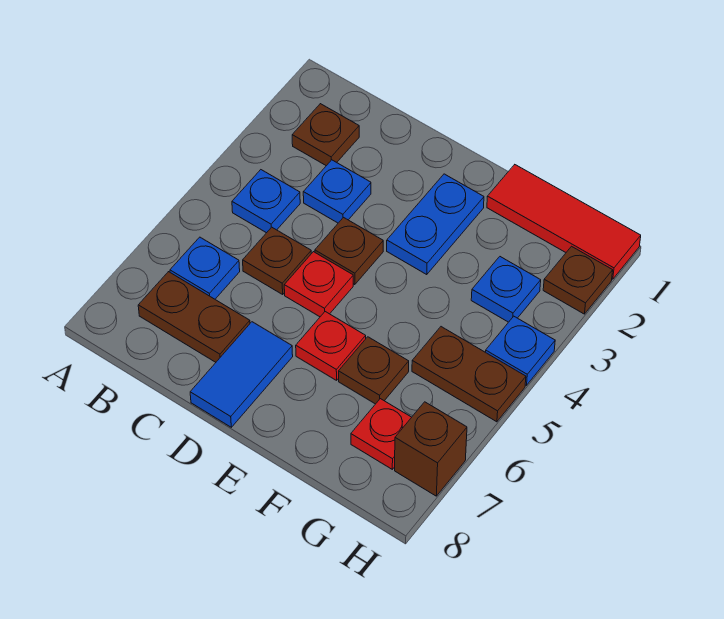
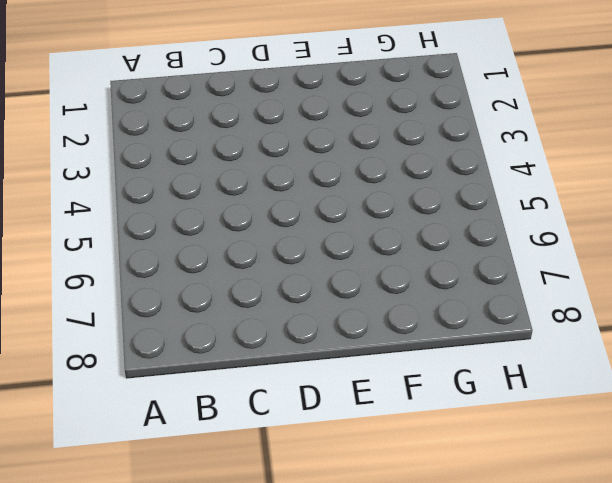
none -> brown 1x1 plate [292,104,359,166]
none -> blue 1x1 plate [232,170,300,233]
none -> blue 1x1 plate [170,237,240,299]

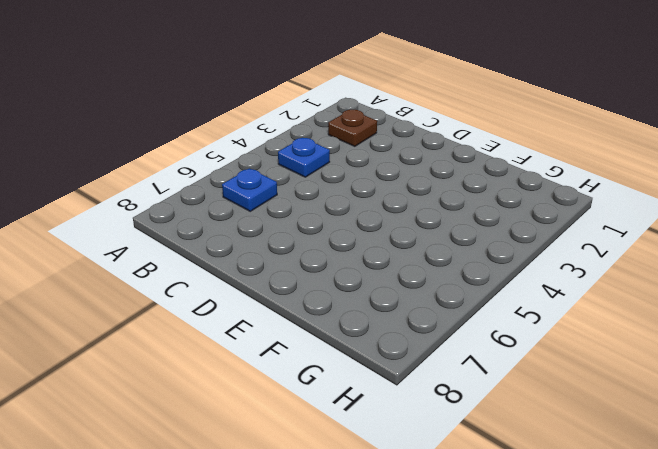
none -> brown 1x2 plate [138,272,250,362]
none -> blue 1x1 plate [303,160,371,223]
none -> brown 1x1 plate [243,227,311,294]

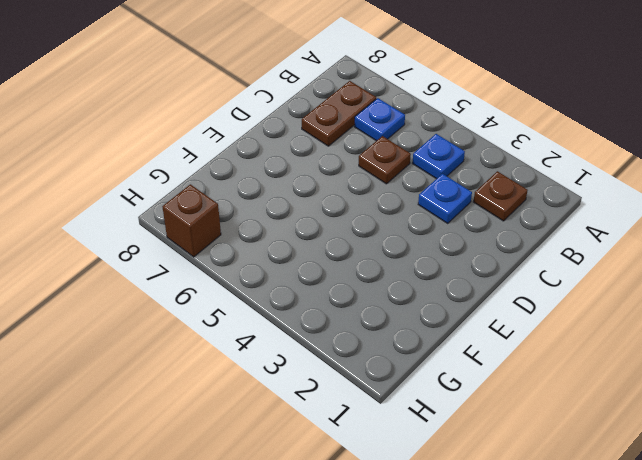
none -> brown 1x1 plate [315,218,383,285]
none -> red 1x1 plate [284,252,353,317]
none -> blue 1x2 tile [190,322,293,427]

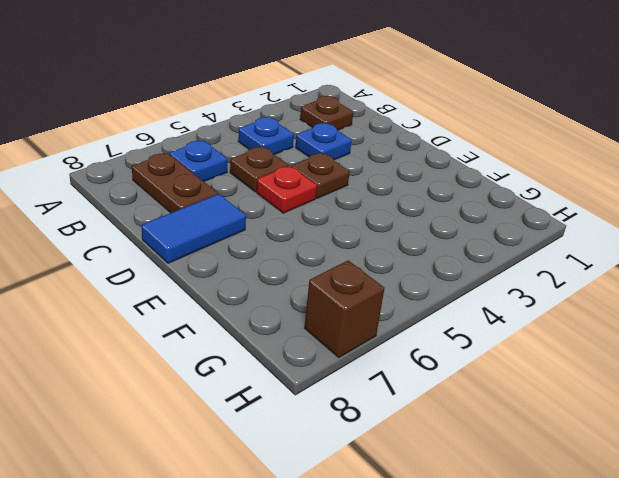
none -> blue 1x2 plate [387,174,484,274]
none -> red 1x1 plate [296,312,366,380]
none -> red 1x3 tile [487,165,641,279]

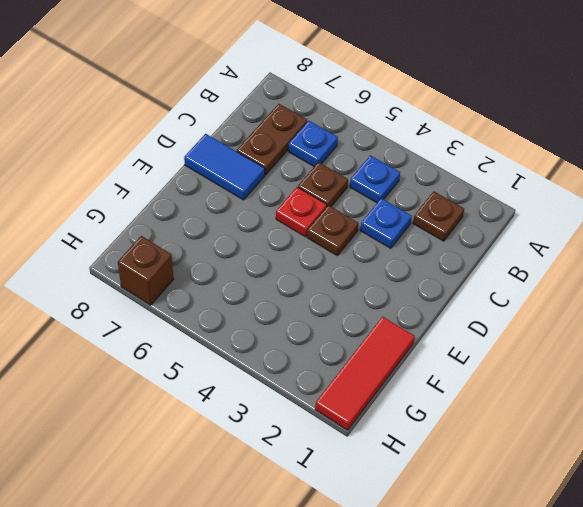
none -> blue 1x2 plate [387,174,484,274]
none -> red 1x1 plate [296,312,366,380]
none -> brown 1x1 plate [339,337,409,404]

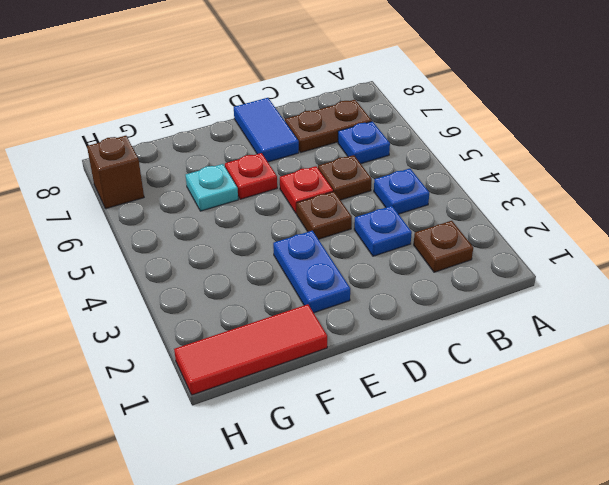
cyan 1x1 plate [186,164,238,211] -> brown 1x1 plate [339,337,409,404]
none -> blue 1x1 plate [471,257,541,322]
none -> brown 1x2 plate [412,327,526,422]
none -> red 1x1 plate [351,399,412,469]

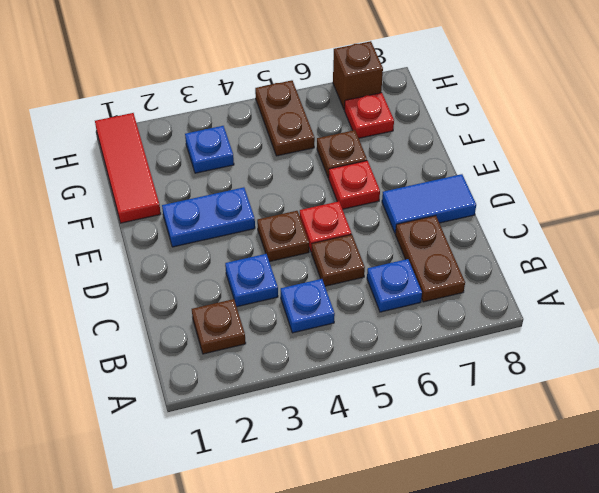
none -> brown 1x1 plate [543,246,613,314]
none -> blue 1x1 plate [486,316,555,385]

